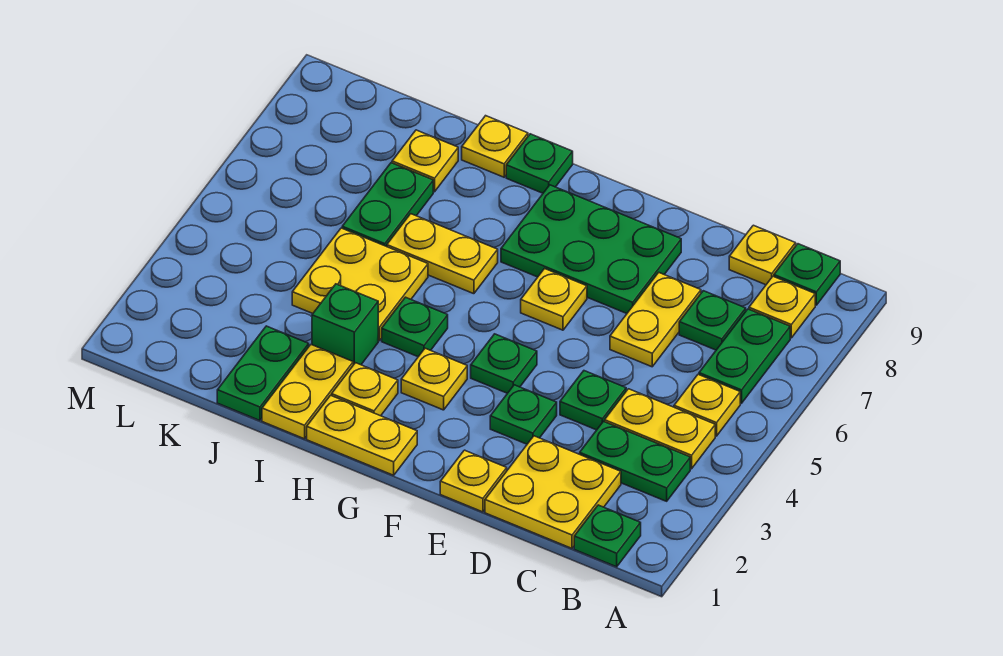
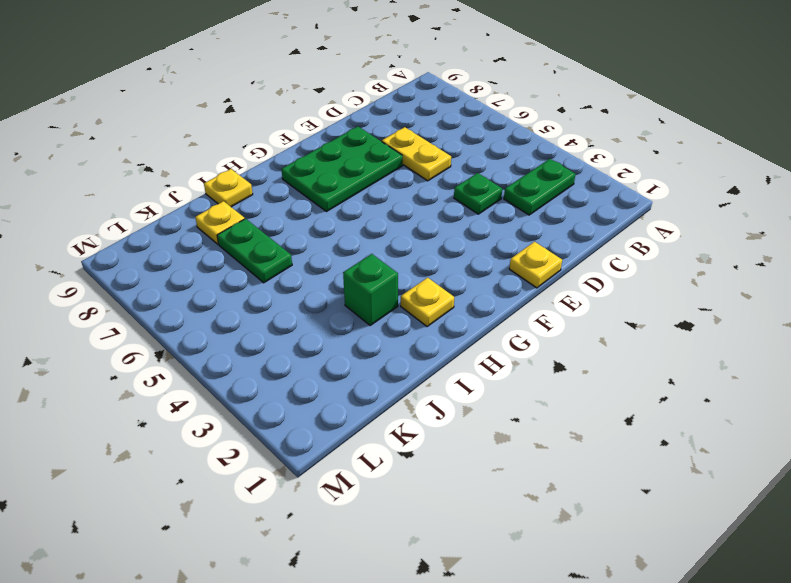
none -> green 1x1 plate [574,505,641,567]
none -> yellow 1x2 plate [605,389,715,469]
none -> yellow 1x1 plate [674,374,740,436]
none -> green 1x2 plate [699,309,790,403]

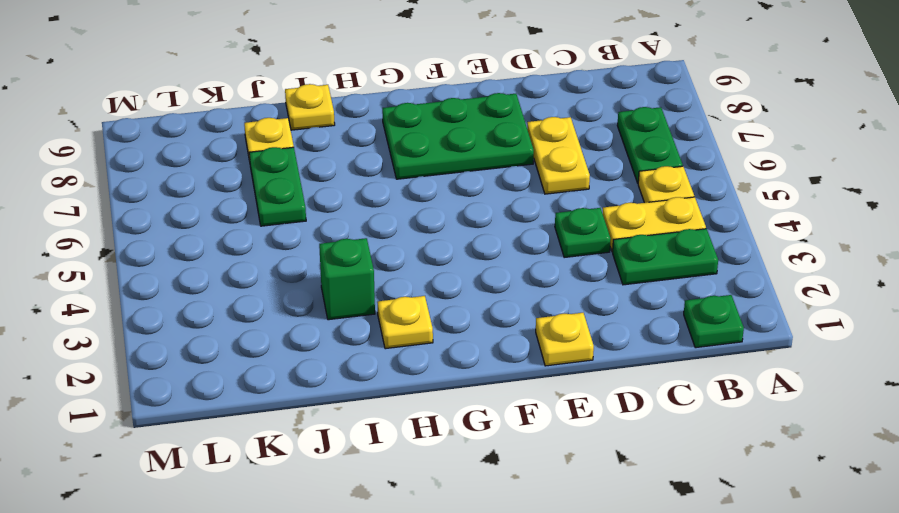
none -> yellow 1x1 plate [749,276,815,338]
none -> green 1x1 plate [774,244,840,305]
none -> yellow 2x2 plate [485,436,621,548]
none -> green 1x1 plate [679,291,746,350]

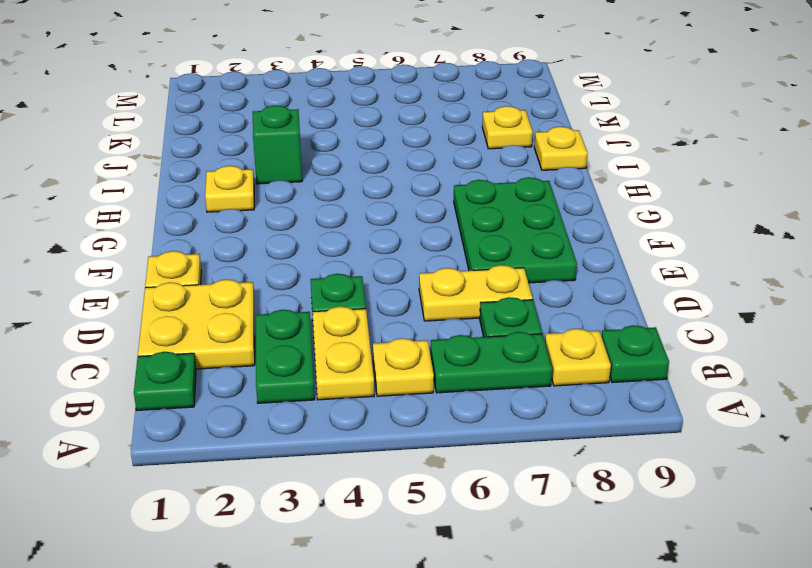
none -> yellow 1x1 plate [729,225,796,285]
none -> green 1x1 plate [490,385,557,444]
none -> green 1x1 plate [471,334,537,393]
none -> yellow 1x1 plate [521,269,587,330]

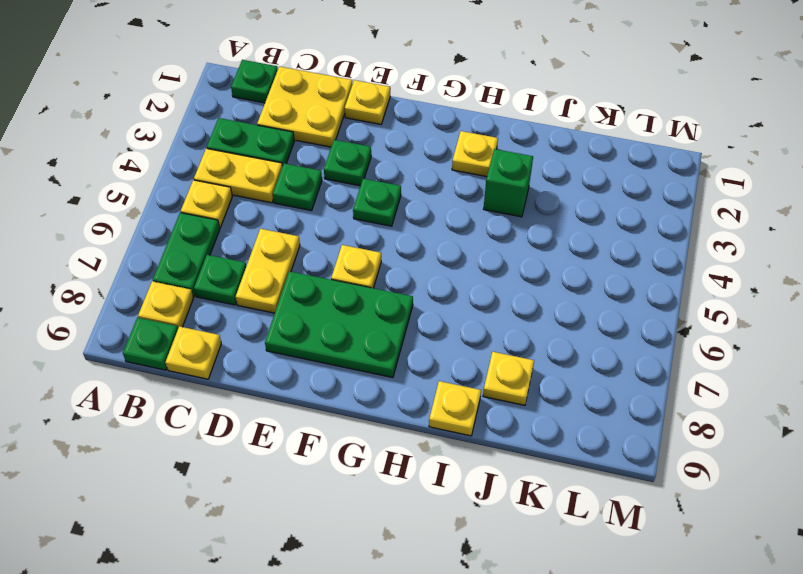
none -> yellow 1x2 plate [307,395,417,475]
none -> yellow 1x1 plate [401,348,467,410]
none -> green 1x1 plate [382,297,448,357]
none -> yellow 1x2 plate [387,214,498,294]

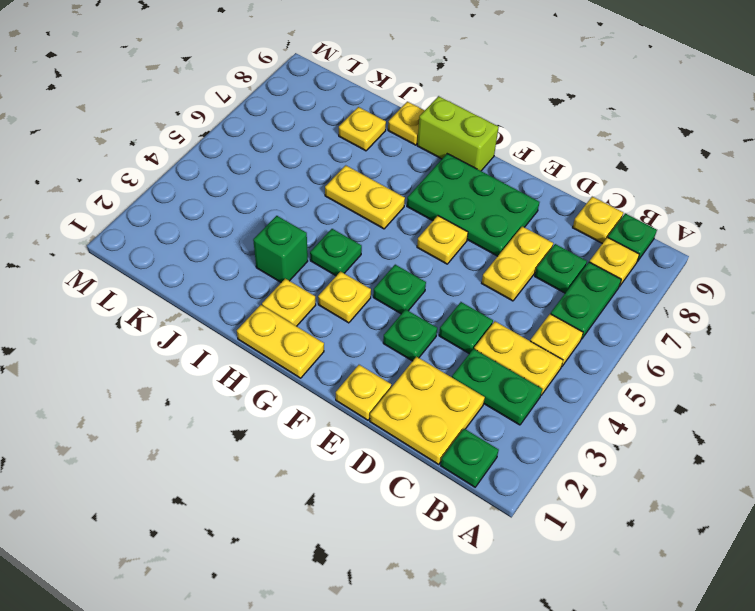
lime 1x2 brick [417,96,499,171] -> green 1x1 plate [506,134,573,193]
none -> yellow 1x2 plate [262,345,353,439]
none -> yellow 2x2 plate [292,228,428,341]
none -> green 1x2 plate [217,326,309,421]
none -> green 1x2 plate [342,163,433,247]

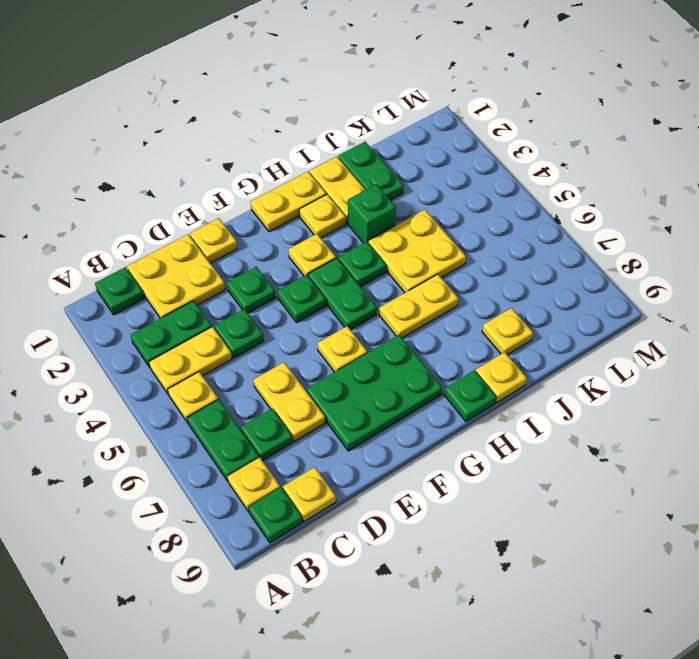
green 1x2 plate [308,258,377,330] -> green 1x2 plate moved to [342,163,433,247]

